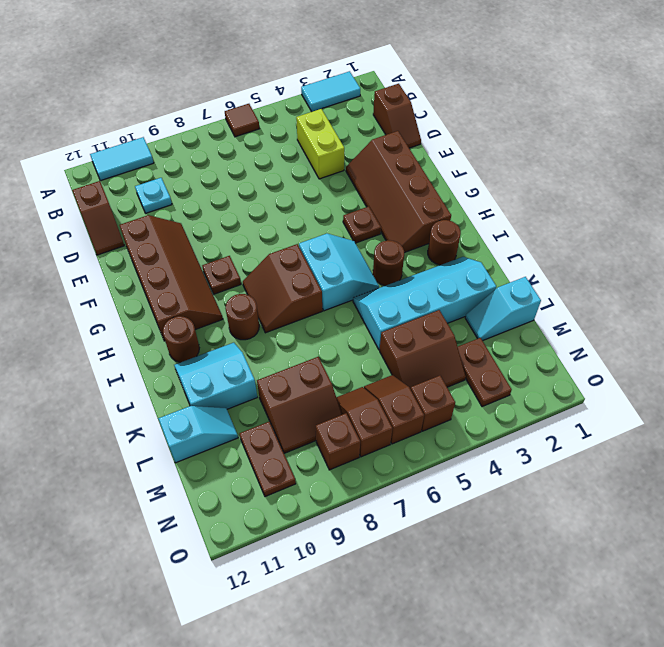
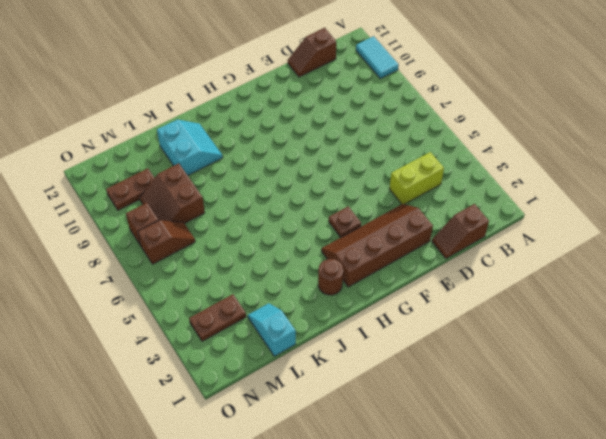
none -> cyan 1x2 tile [301,71,360,112]
none -> brown 1x1 tile [225,104,259,137]
none -> cyan 1x1 plate [135,178,172,213]

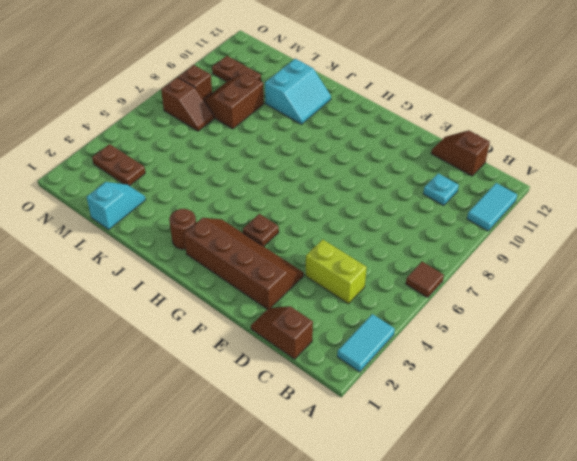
none -> brown 2x4 slope [119,215,223,341]
none -> brown 1x1 plate [202,256,241,294]
none -> cyan 2x2 slope [299,234,379,311]

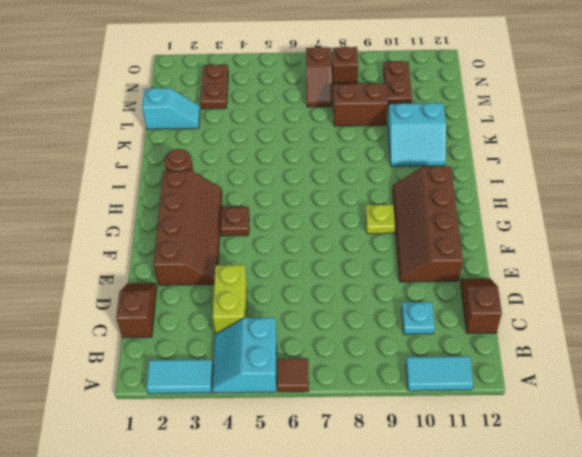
cyan 2x2 slope [212,318,277,393] -> cyan 2x2 slope moved to [299,234,379,311]
lime 1x1 plate [366,205,395,234] -> brown 1x1 plate [202,256,241,294]
none -> brown 2x2 slope [243,244,322,333]
none -> brown 1x1 round brick [373,240,404,286]
none -> brown 1x1 round brick [225,294,259,340]

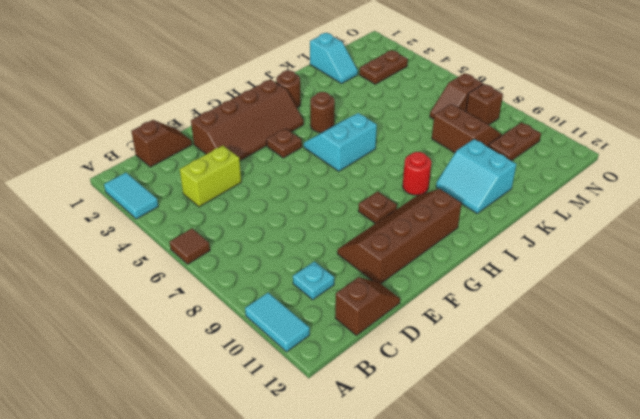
red 1x1 round brick [403,152,431,195] -> brown 1x1 round brick [225,294,259,340]
none -> brown 2x2 slope [243,244,322,333]
none -> brown 1x1 round brick [163,316,199,362]
none -> cyan 2x4 slope [353,257,496,350]

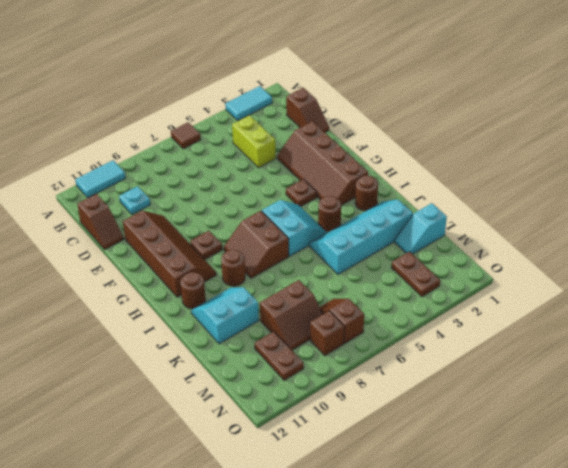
none -> brown 2x2 slope [380,310,466,389]
none -> cyan 1x2 slope [158,406,238,463]
none -> brown 1x2 slope [364,375,424,444]

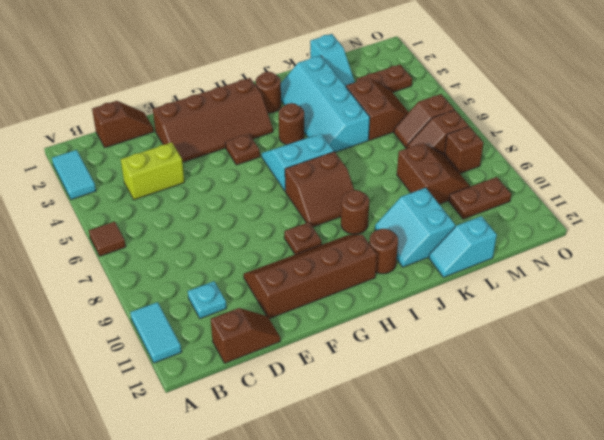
cyan 1x2 slope [429,216,497,277] -> cyan 1x2 slope turned to [158,406,238,463]
none -> brown 1x1 brick [411,376,455,431]

